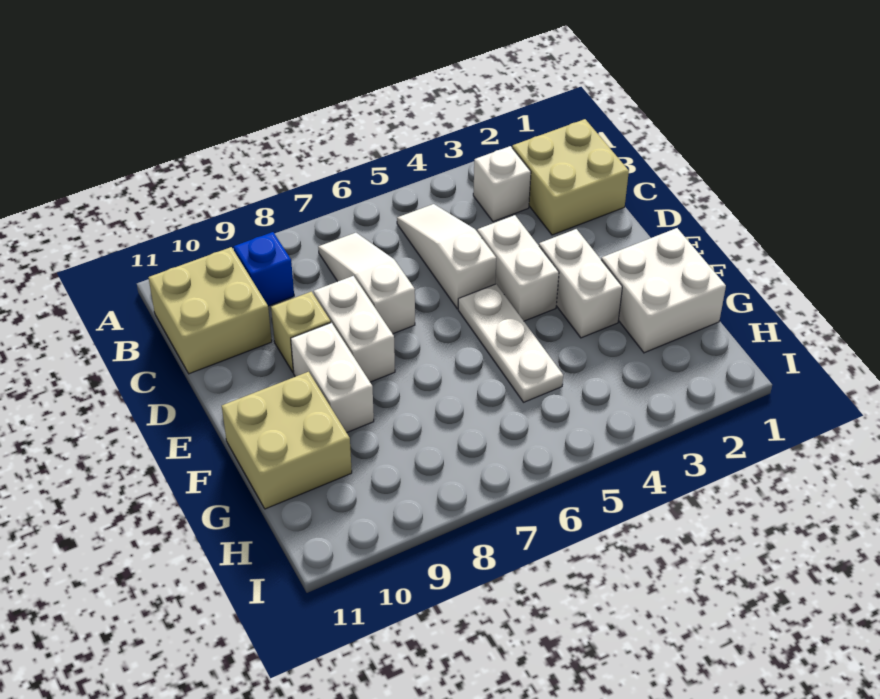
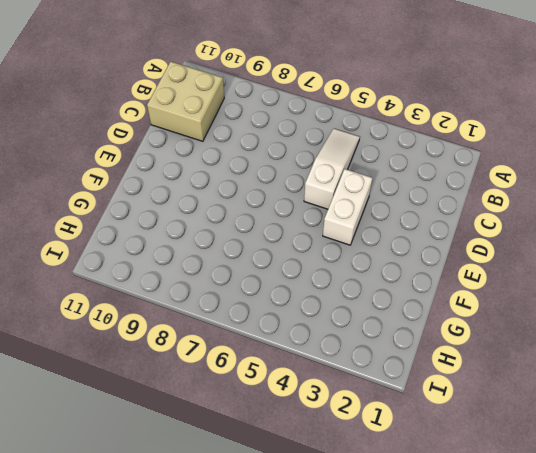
none -> tan 2x2 brick [512,119,629,235]
none -> white 1x1 brick [473,146,531,222]
none -> white 1x3 slope [318,233,415,334]

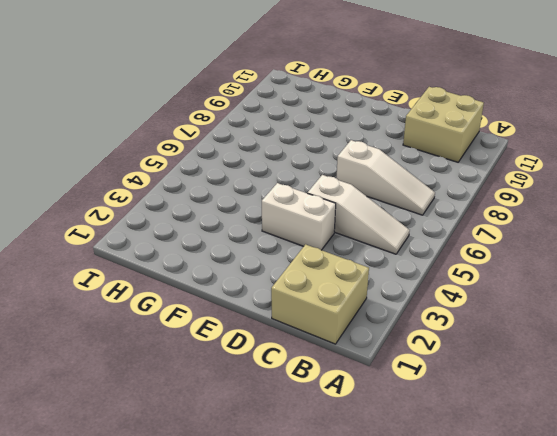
none -> white 1x1 brick [473,146,531,222]
none -> blue 1x1 brick [234,232,294,306]
none -> white 1x2 brick [314,276,395,382]

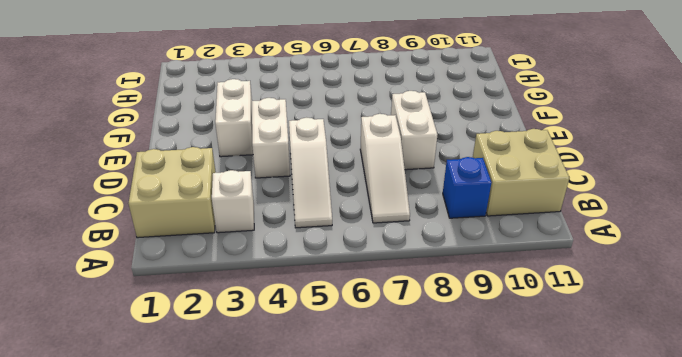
none -> tan 1x1 brick [271,292,331,373]
none -> white 1x3 plate [458,284,563,402]
none -> white 1x2 brick [291,323,374,433]

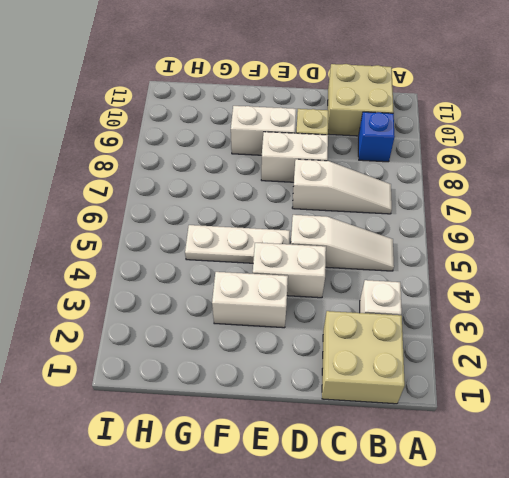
none -> white 2x2 brick [601,228,726,353]
none -> tan 2x2 brick [222,372,352,509]

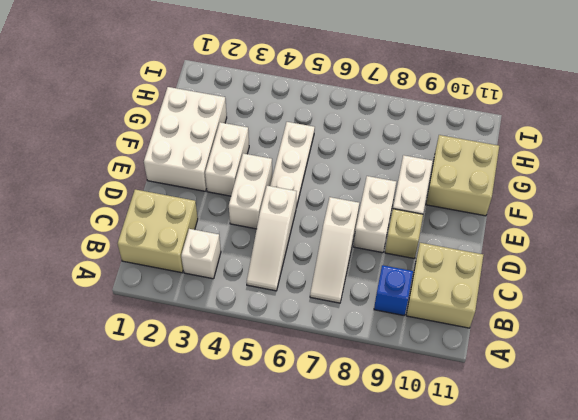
white 2x3 brick [144,87,227,191] -> white 2x2 brick [601,228,726,353]

